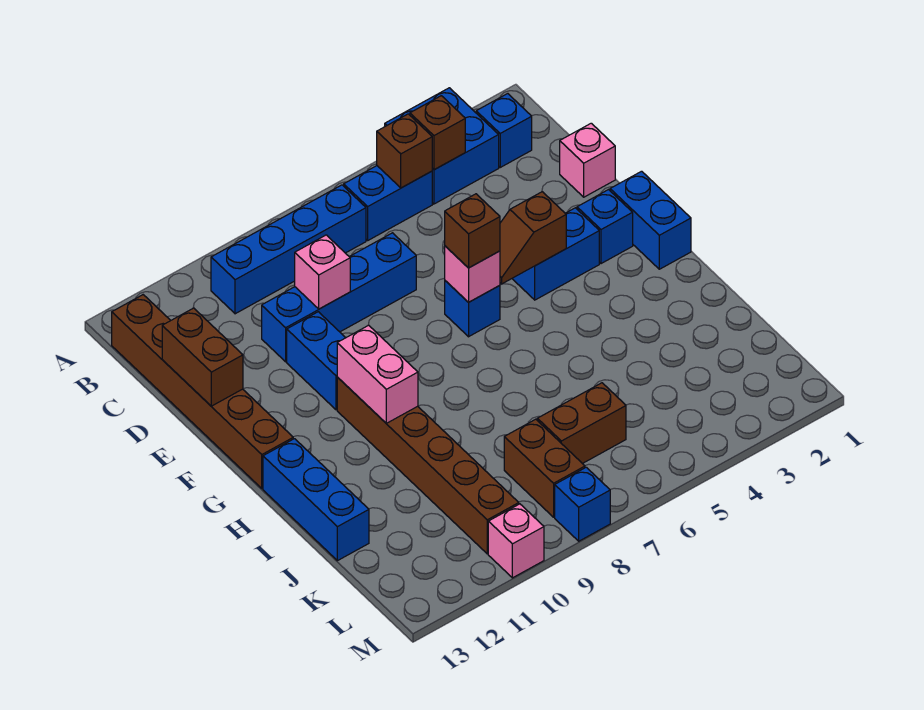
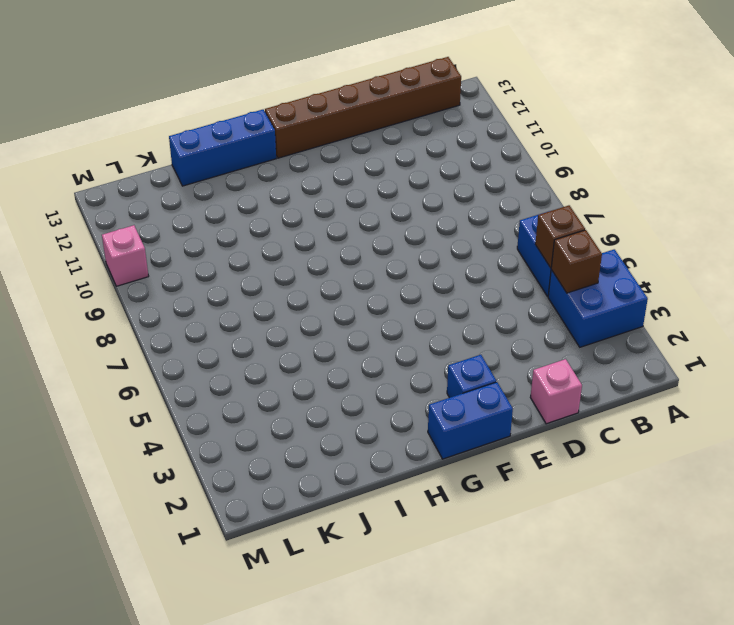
none -> blue 1x1 brick [476,94,532,167]
none -> blue 1x4 brick [211,185,366,314]
none -> blue 1x4 brick [262,233,416,362]

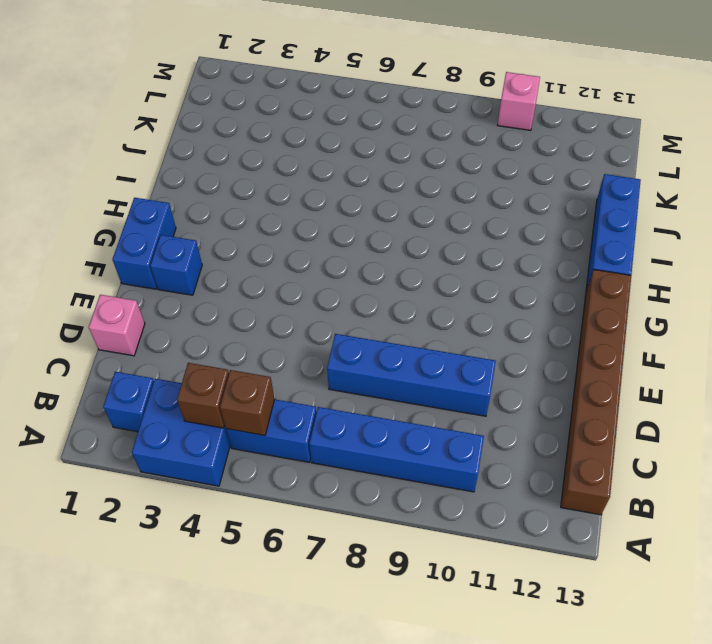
none -> blue 1x2 brick [287,312,345,410]
none -> blue 1x2 brick [512,208,599,300]
none -> blue 1x1 brick [445,281,500,337]

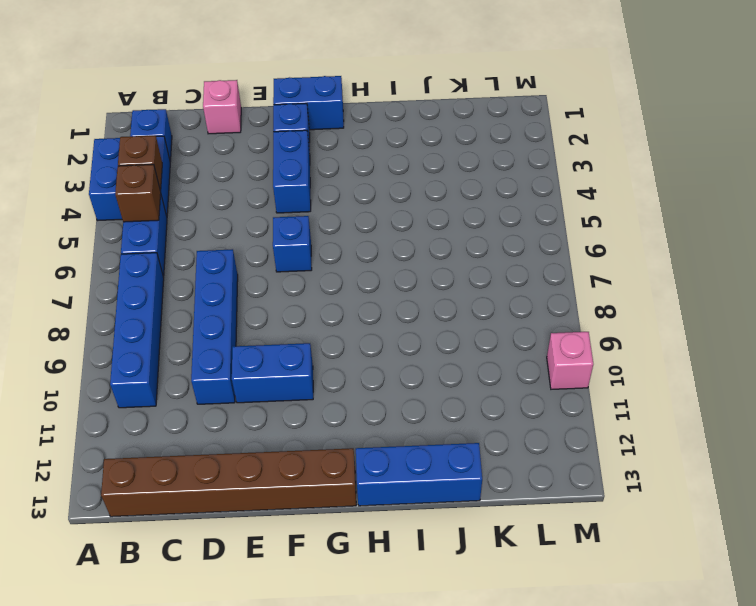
none -> brown 1x6 brick [337,377,519,554]
none -> brown 1x2 brick [537,383,626,464]
none -> brown 1x2 brick [504,419,585,517]

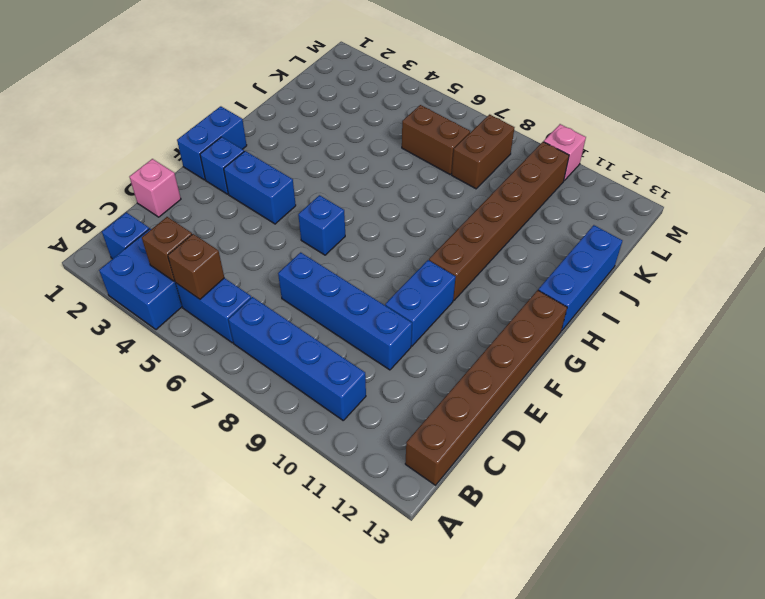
none -> blue 1x1 brick [555,467,610,541]
none -> pink 1x1 brick [295,235,350,309]
none -> brown 1x2 brick [162,308,243,406]

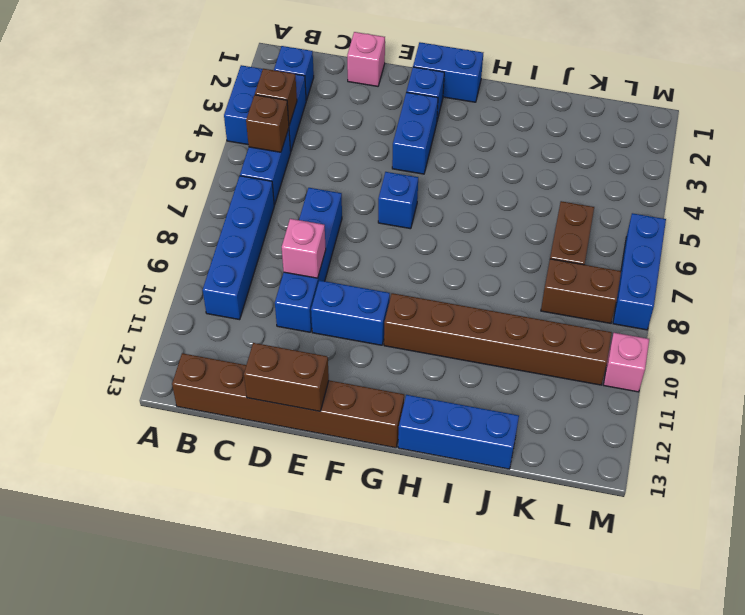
blue 1x3 brick [613,213,666,330] -> blue 1x1 brick [555,467,610,541]
none -> brown 1x2 slope [500,192,566,284]
none -> pink 1x1 brick [445,246,500,302]
none -> pink 1x2 brick [337,325,418,423]

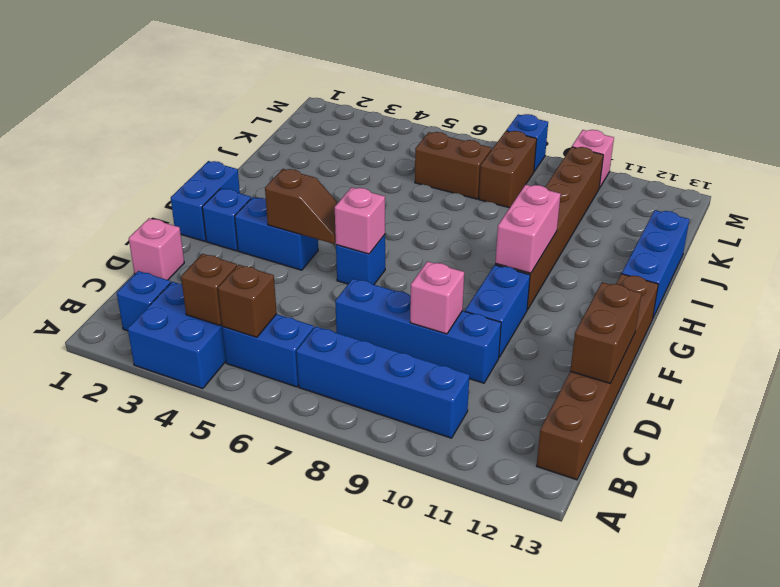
none -> brown 1x1 brick [445,194,500,268]

